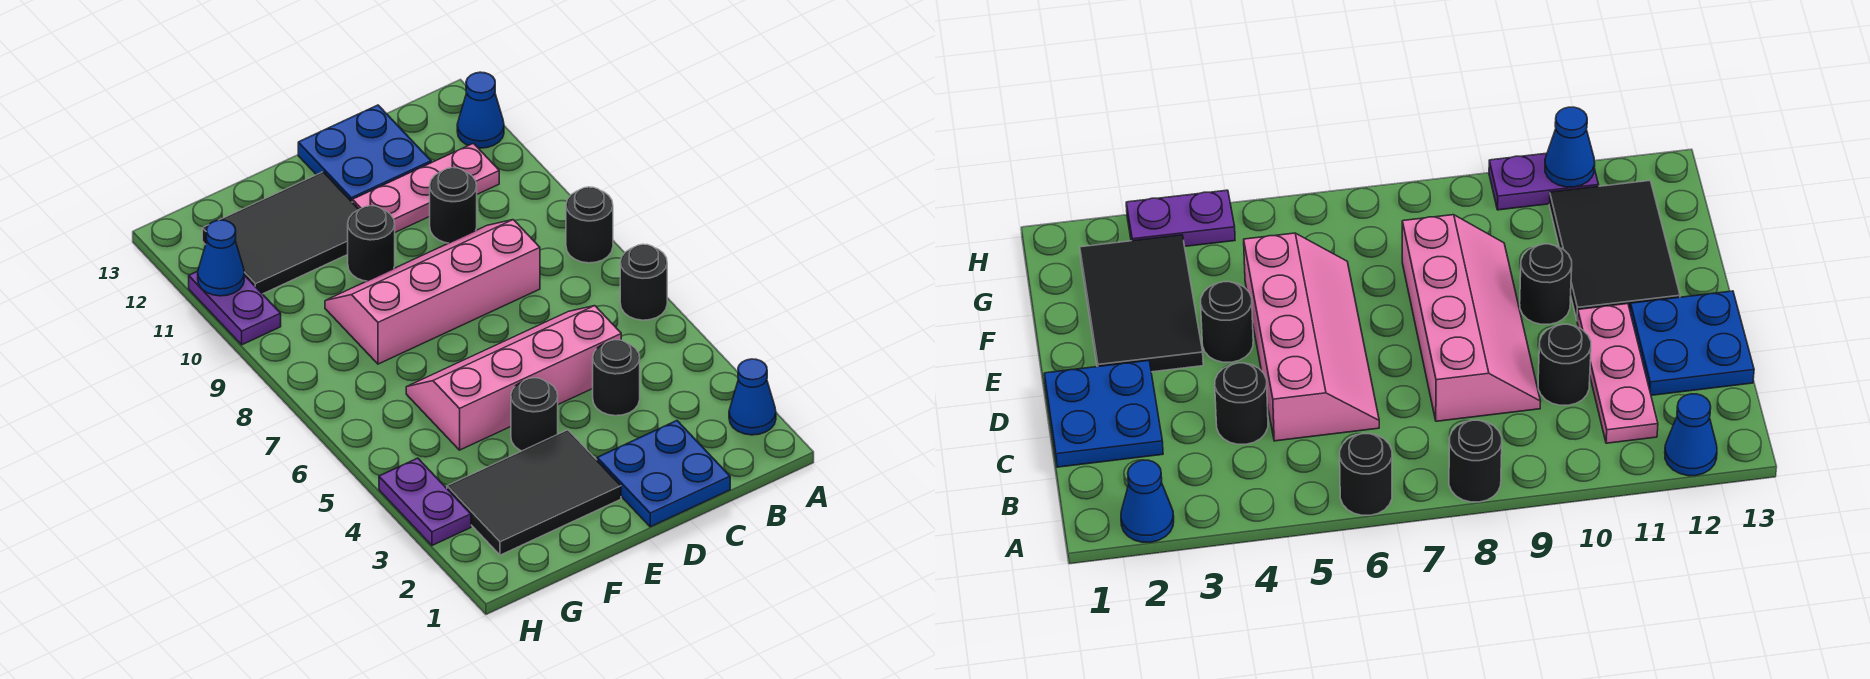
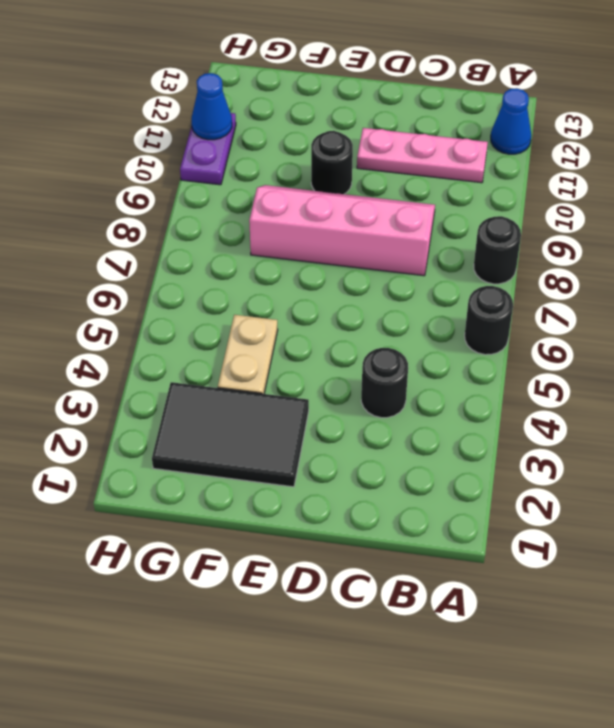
tan 1x2 plate [218,315,278,394] -> pink 2x4 slope [406,306,621,450]
none -> blue 1x1 cone [729,359,776,435]
none -> blue 2x2 plate [597,421,730,527]
none -> black 1x1 round brick [430,168,477,243]

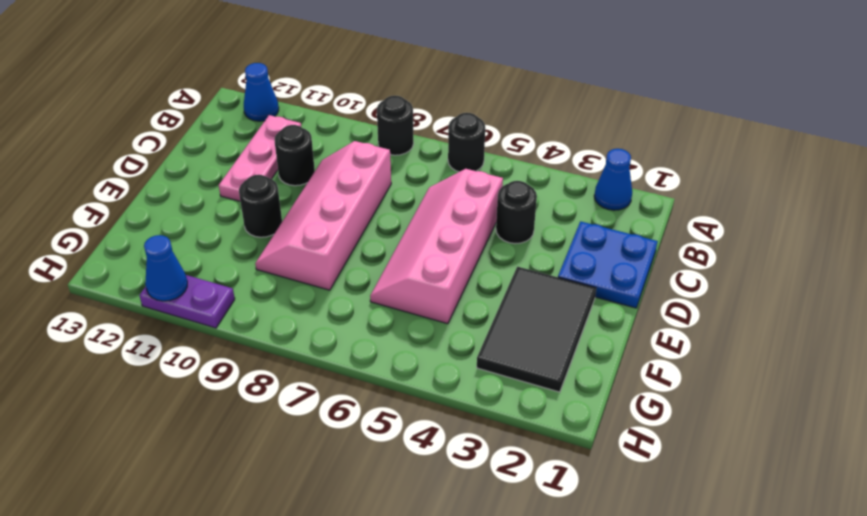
none -> blue 2x2 plate [298,105,431,202]
none -> black 1x1 round brick [511,378,558,451]
none -> black 2x3 tile [202,172,359,294]

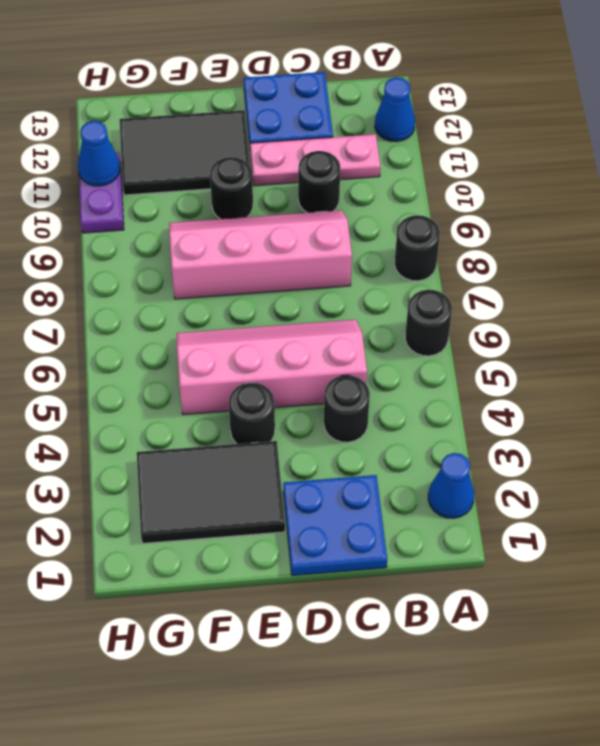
none -> purple 1x2 plate [379,458,471,545]

